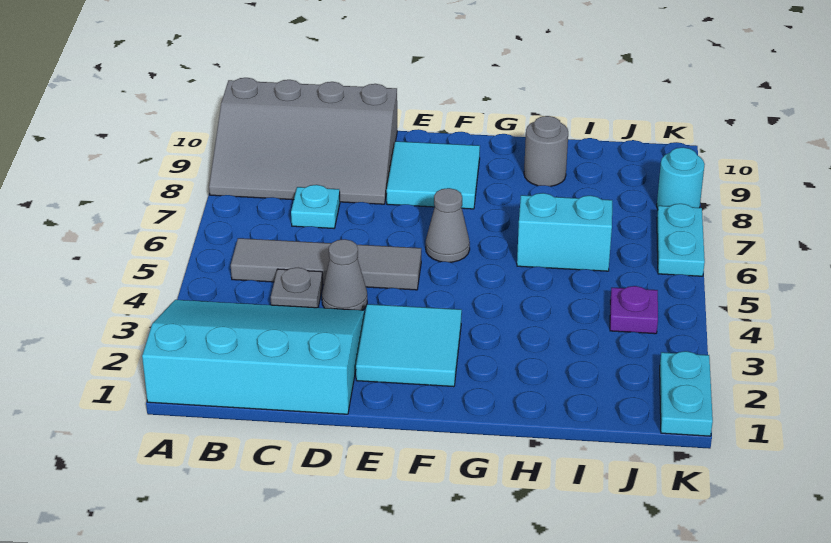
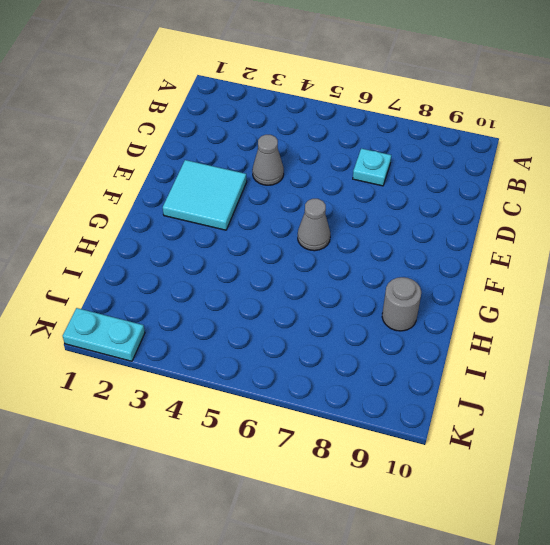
none -> cyan 3x4 slope [142,300,365,414]
none -> grey 3x4 slope [209,78,397,204]
none -> grey 1x4 tile [231,238,421,290]

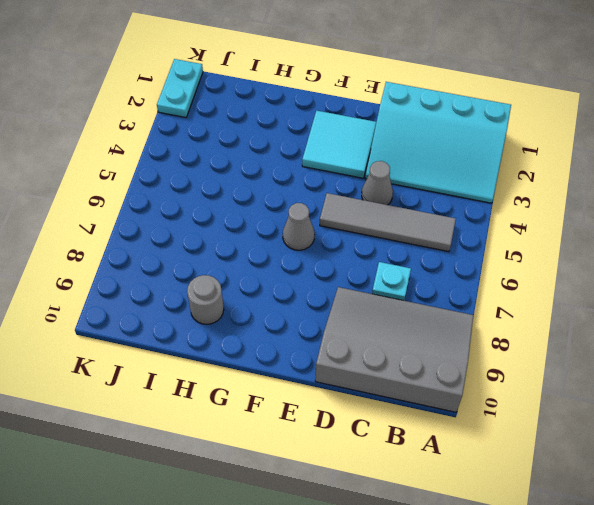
none -> grey 1x1 plate [271,268,323,308]
none -> cyan 2x2 tile [387,141,480,209]
none -> cyan 1x2 brick [517,193,612,271]

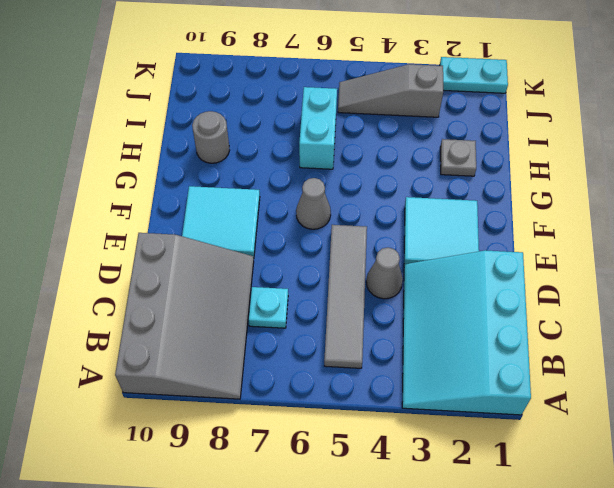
grey 1x1 plate [440,139,476,176] -> grey 1x1 plate moved to [271,268,323,308]
grey 1x3 slope [338,64,443,117] -> purple 1x1 plate [610,286,658,334]
none -> cyan 1x2 plate [657,204,705,276]
none -> cyan 1x1 round brick [657,148,705,209]

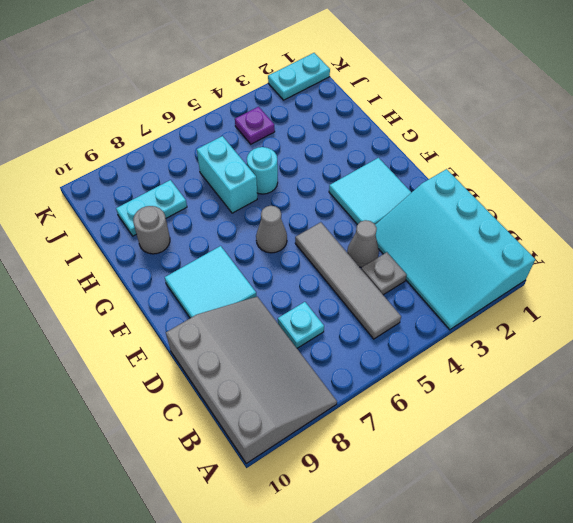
cyan 1x1 round brick [247,147,278,194] -> cyan 1x1 round brick moved to [657,148,705,209]
cyan 1x2 plate [116,180,187,236] -> cyan 1x2 plate moved to [657,204,705,276]

